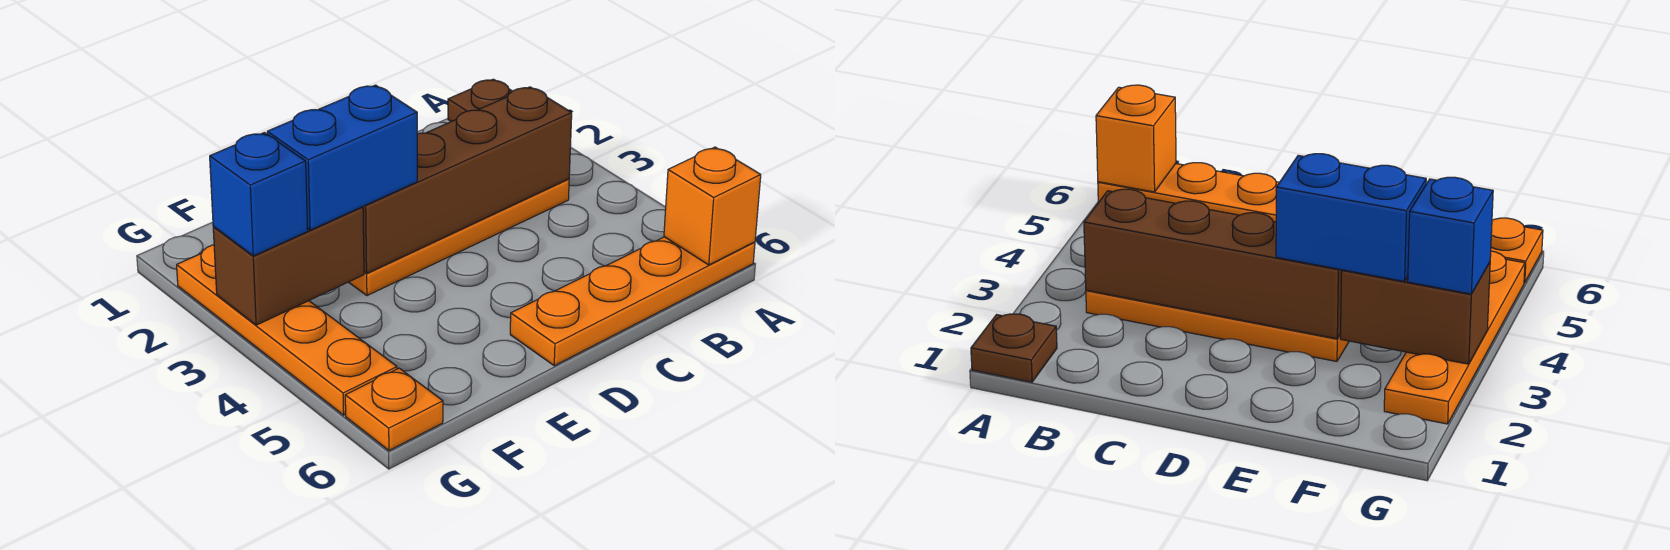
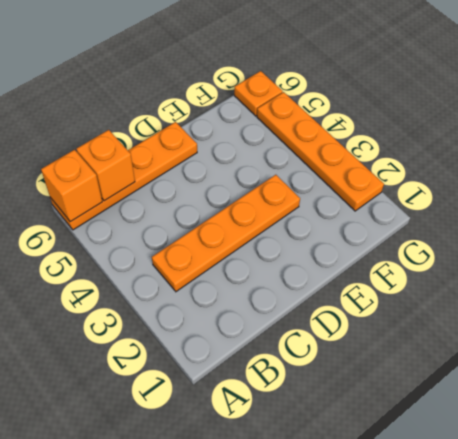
orange 1x1 brick [77,130,135,201] -> none
none -> brown 1x1 plate [448,79,512,122]
none -> brown 1x4 brick [363,87,572,273]

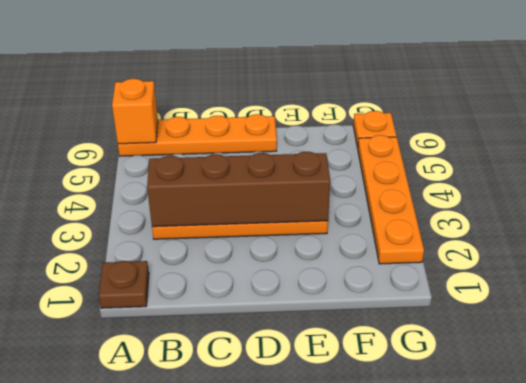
none -> brown 1x2 brick [213,207,364,325]
none -> blue 1x2 brick [267,85,417,230]

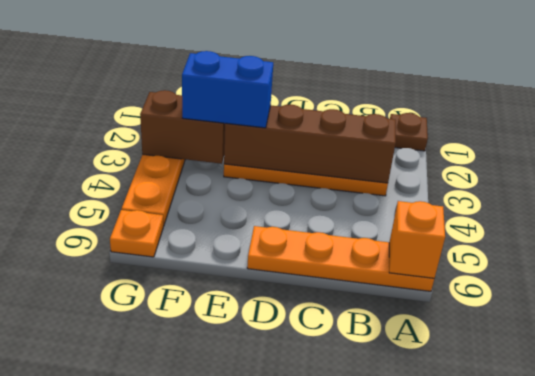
none -> blue 1x1 brick [210,132,308,256]

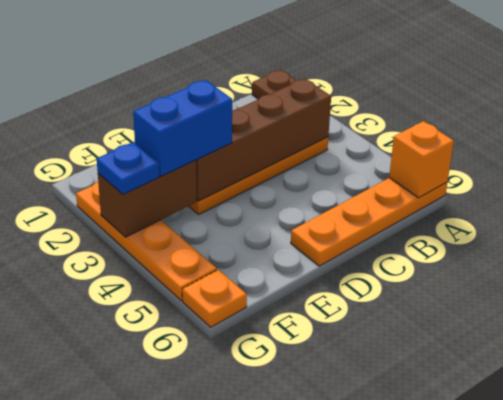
blue 1x1 plate [97,142,159,194] -> blue 1x1 brick [210,132,308,256]

